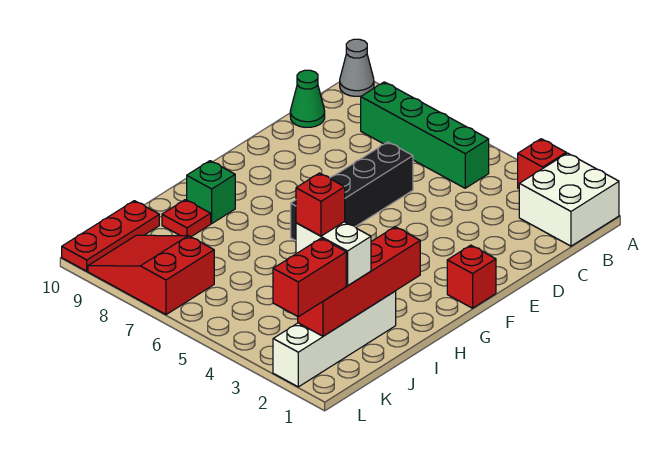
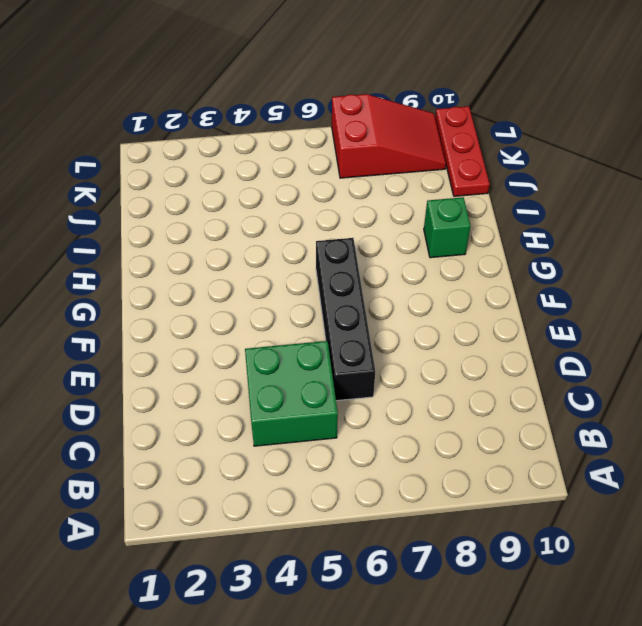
green 2x2 brick [245,341,338,446] -> none
none -> white 2x2 brick [519,153,619,246]
none -> red 1x1 brick [518,139,566,189]
none -> grey 1x1 cone [340,39,374,96]

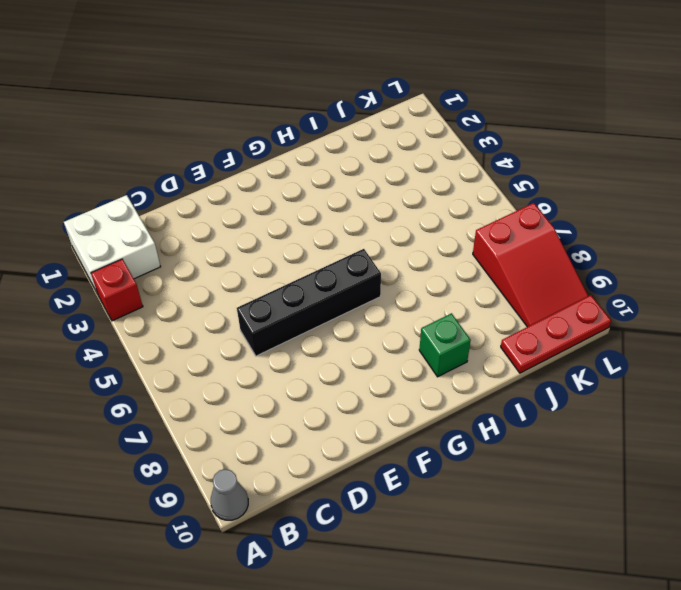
none -> green 1x4 brick [361,82,489,188]
none -> green 1x1 cone [290,70,325,127]
none -> red 1x1 brick [447,245,496,308]

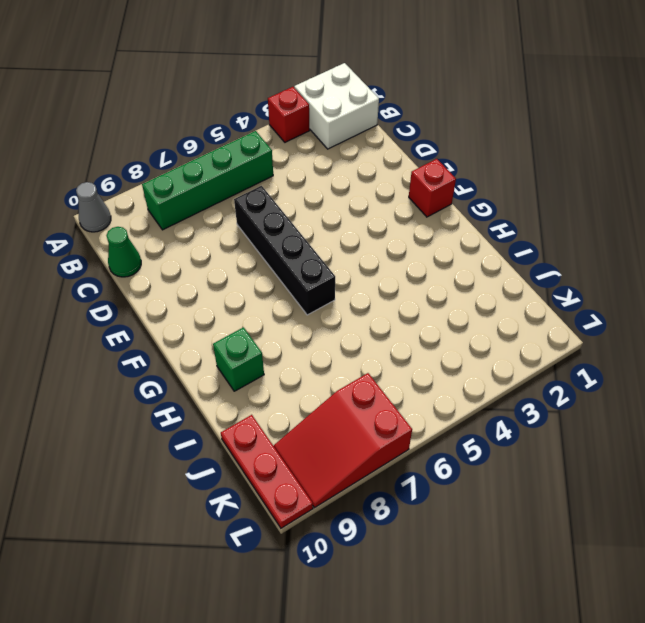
none -> white 1x4 brick [273,291,396,387]
none -> red 1x1 plate [162,200,211,237]
none -> red 1x4 brick [298,227,420,336]

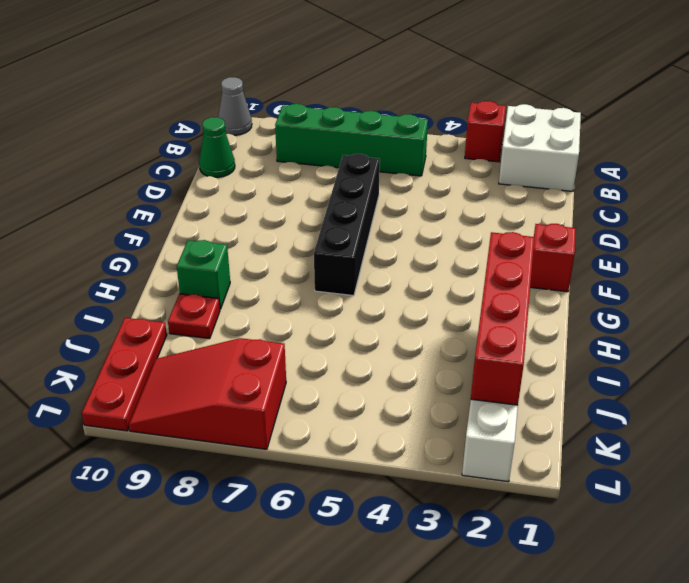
none -> white 1x2 brick [296,222,371,286]
none -> red 1x2 brick [273,238,346,317]
none -> red 1x1 brick [296,173,345,236]

